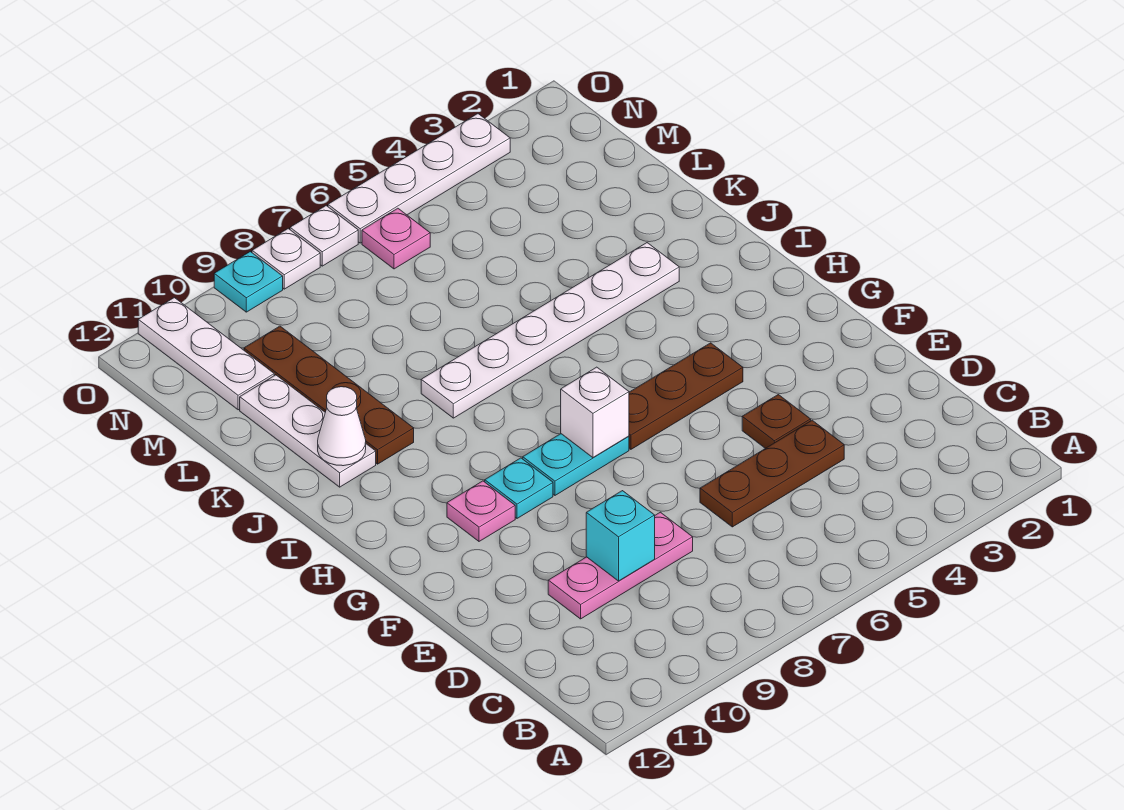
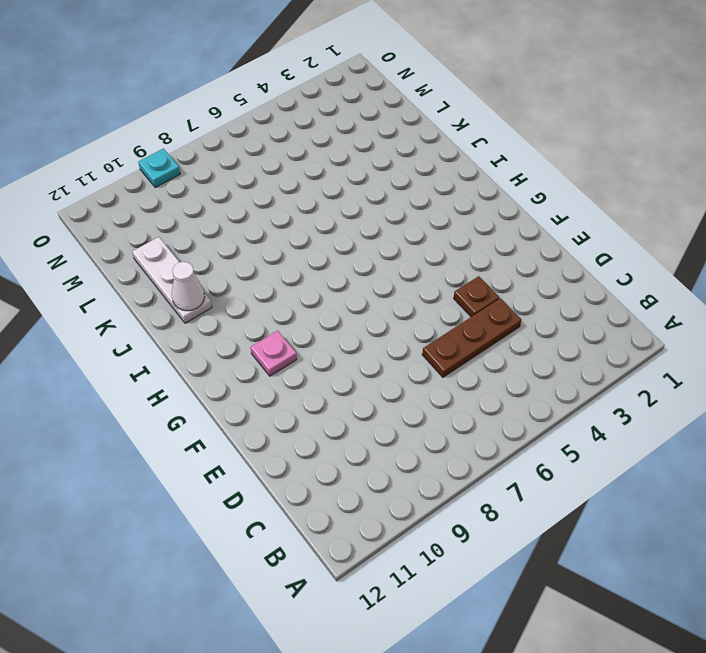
none -> pink 1x3 plate [548,512,693,619]
none -> brown 1x3 plate [629,343,743,449]
none -> cyan 1x2 plate [523,434,629,495]

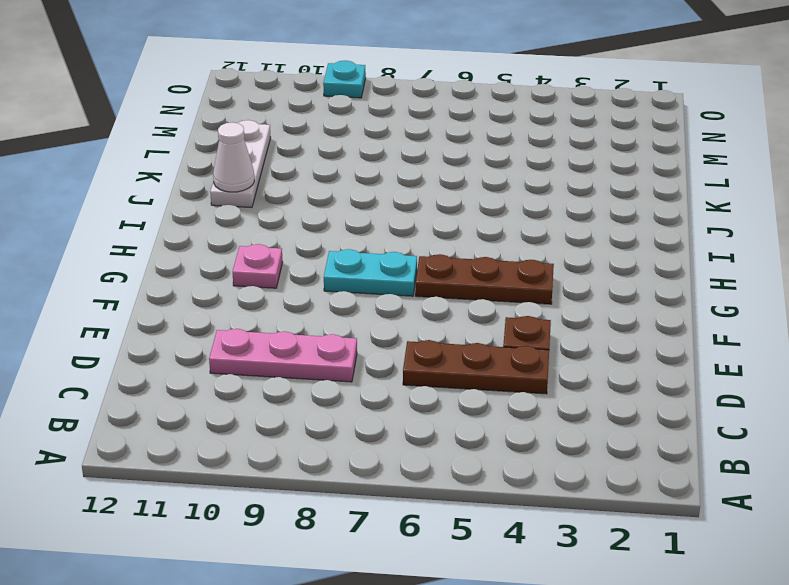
none -> cyan 1x1 plate [485,458,553,518]
none -> white 1x6 plate [421,243,679,418]
none -> brown 1x4 plate [244,326,414,464]

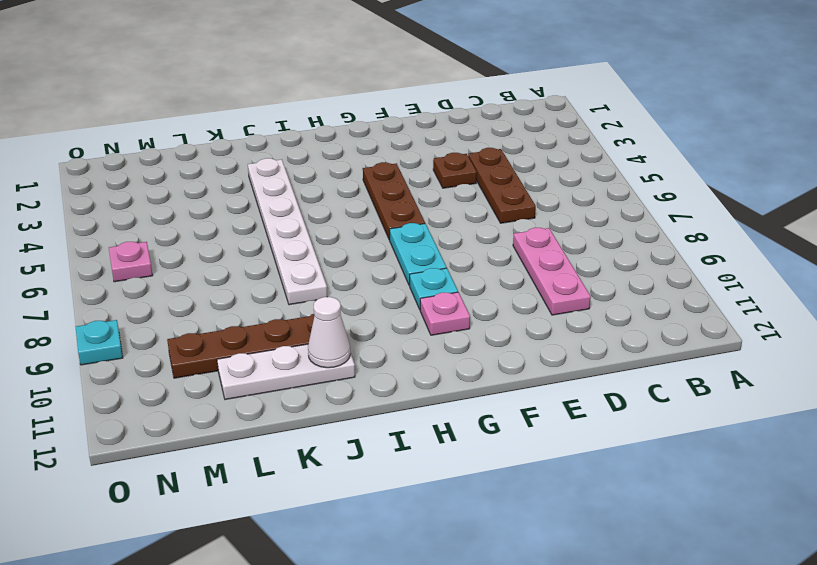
none -> white 1x3 plate [138,298,274,410]
none -> white 1x4 plate [328,114,510,243]
none -> white 1x1 plate [290,206,358,266]

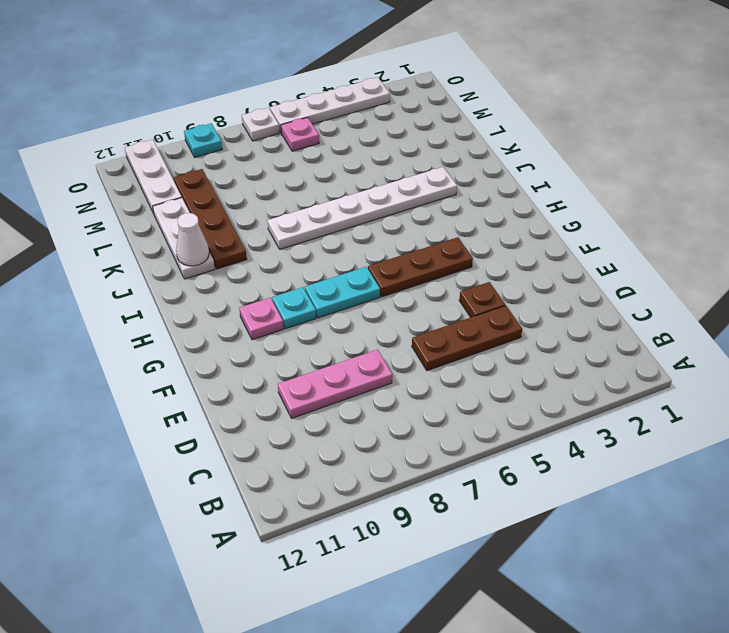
none -> white 1x1 plate [252,229,320,289]
none -> cyan 1x1 brick [586,491,655,581]
none -> white 1x1 brick [561,367,629,458]

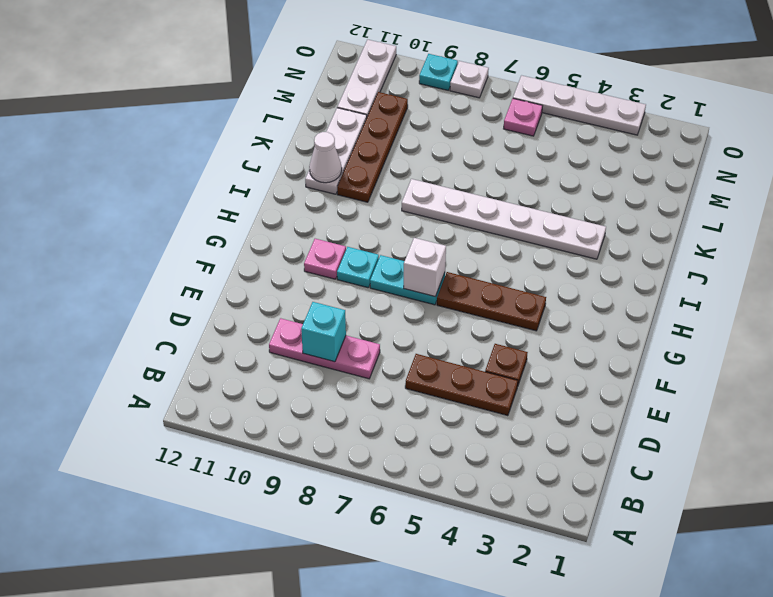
none -> white 1x1 plate [290,206,358,266]

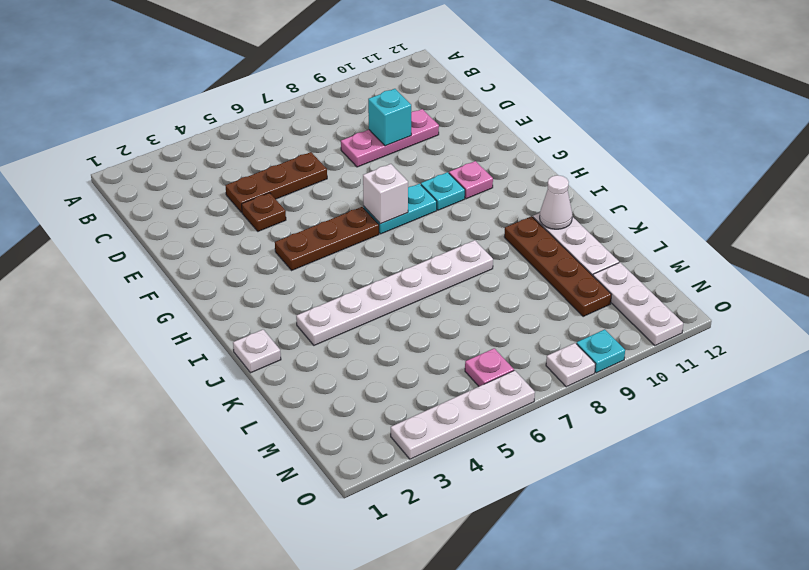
white 1x1 plate [233,330,281,373] -> white 1x1 plate moved to [290,206,358,266]

